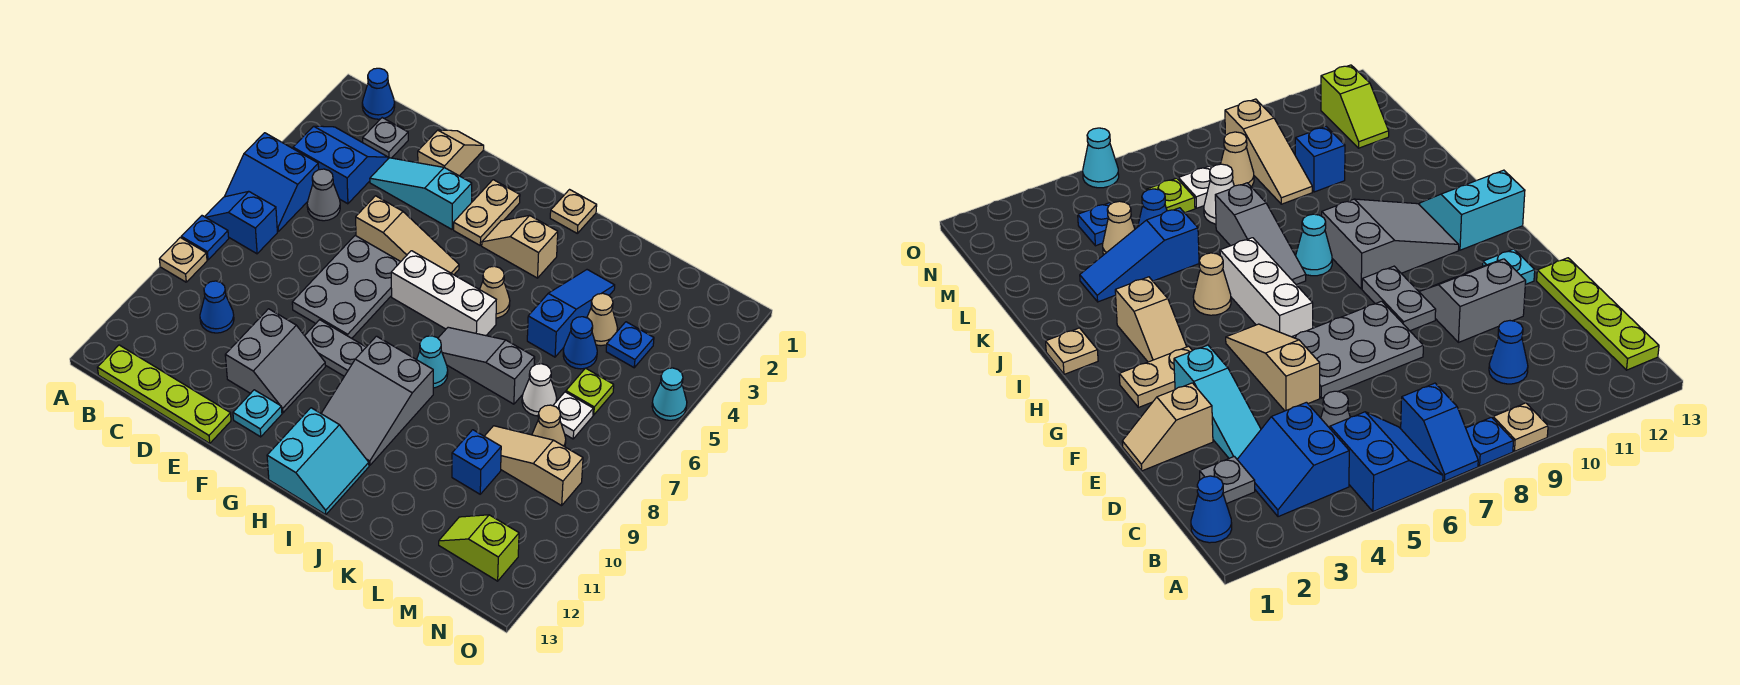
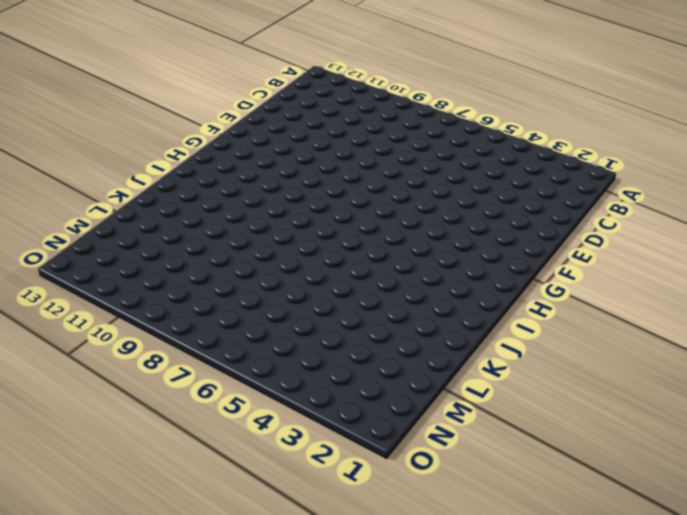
none -> blue 2x2 slope [225,133,319,231]
none -> blue 1x2 slope [205,192,277,254]
none -> blue 1x1 plate [181,216,229,260]
none -> tan 1x1 plate [159,238,207,282]

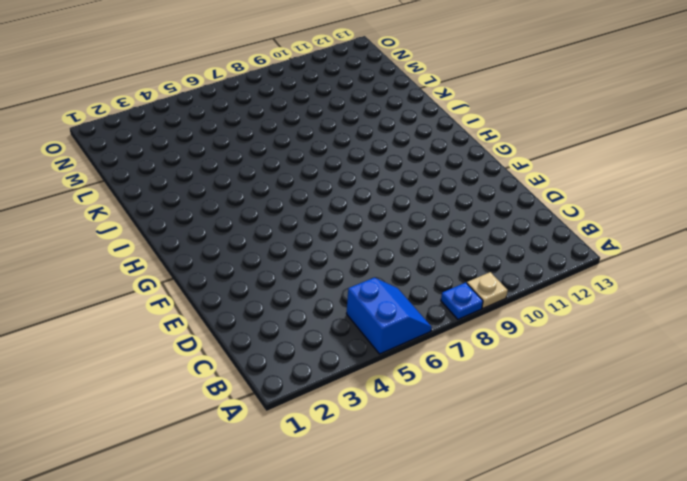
none -> blue 1x2 slope [205,192,277,254]
none -> blue 1x1 cone [362,68,395,119]
none -> blue 2x2 slope [293,126,388,204]
none -> lime 1x4 plate [97,345,231,443]

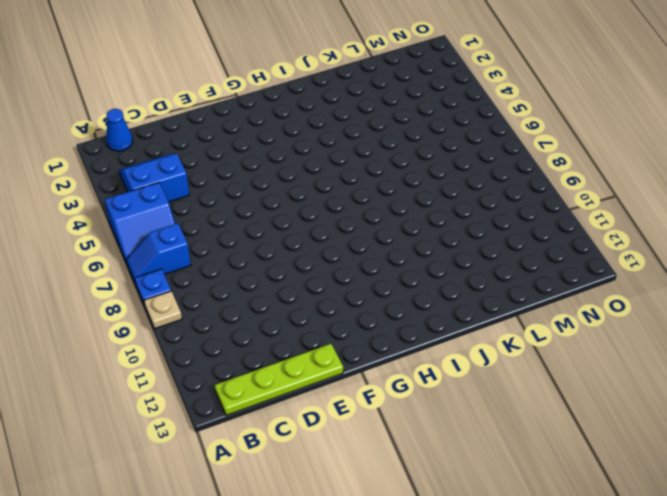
none -> grey 1x1 plate [363,118,408,159]
none -> grey 1x1 cone [307,169,340,221]
none -> blue 1x1 cone [200,281,234,333]
none -> cyan 1x3 slope [370,158,472,229]

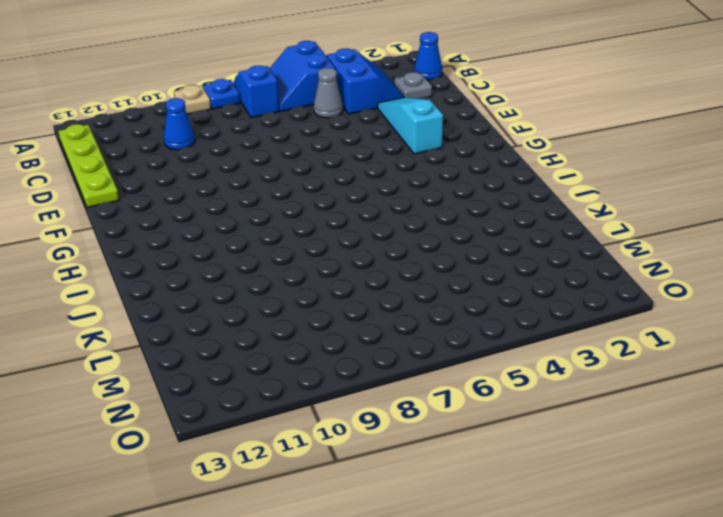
none -> tan 1x2 slope [418,130,484,176]
none -> tan 1x3 slope [356,196,459,275]
none -> grey 2x3 plate [292,236,400,338]
none -> grey 2x2 slope [225,309,325,413]

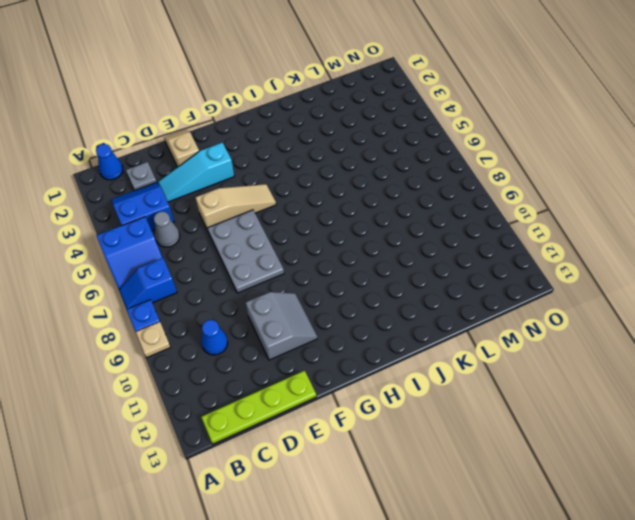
none -> grey 1x2 plate [305,320,366,376]
none -> cyan 1x1 plate [233,390,282,437]
none -> tan 1x2 plate [454,180,520,245]
none -> white 1x3 brick [391,251,496,336]

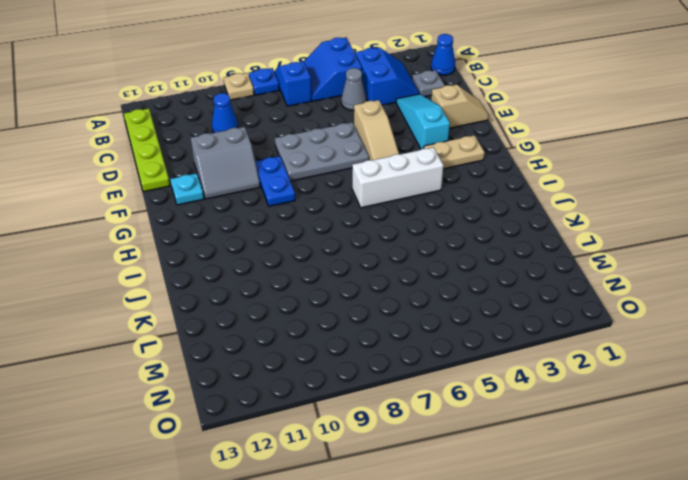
blue 1x2 plate [255,156,295,206] -> grey 1x2 plate [305,320,366,376]
white 1x3 brick [352,147,444,208] -> white 1x3 brick turned to [391,251,496,336]
none -> tan 1x2 slope [482,216,558,278]
none -> grey 2x3 slope [321,336,433,465]
none -> cyan 2x2 slope [267,408,369,515]
none -> tan 1x1 plate [550,190,597,233]

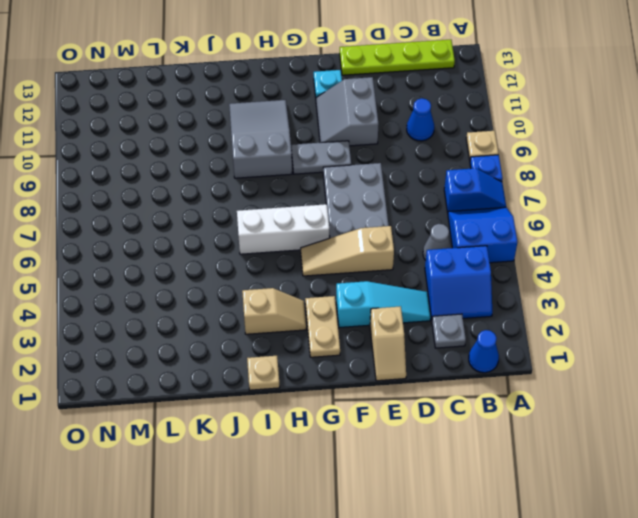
none -> cyan 2x2 slope [267,408,369,515]
none -> tan 1x1 cone [480,266,510,318]
none -> grey 1x3 slope [438,327,535,404]
none -> cyan 1x1 cone [417,336,448,388]

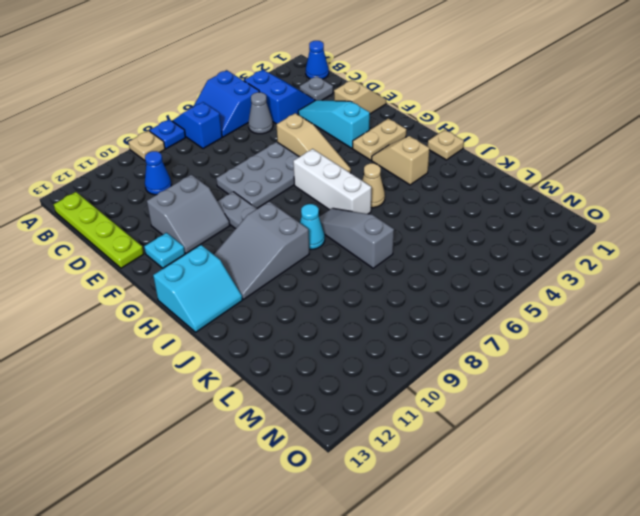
none -> blue 1x3 slope [527,270,615,357]
none -> tan 1x1 cone [587,293,617,346]
none -> blue 1x1 cone [563,317,597,369]
none -> white 1x1 cone [522,364,557,416]

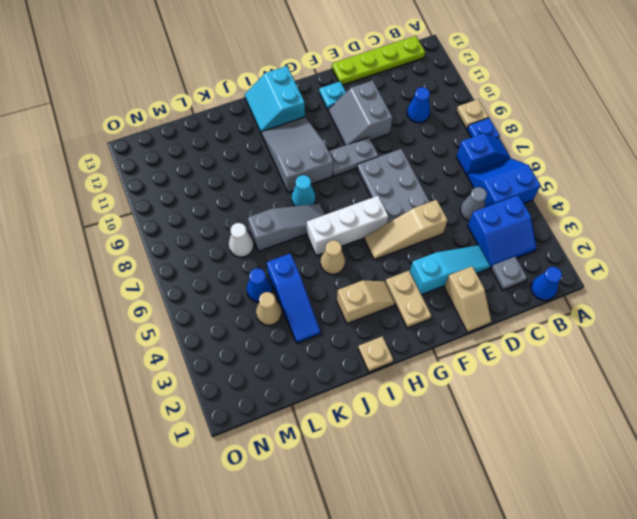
none -> tan 1x3 slope [484,426,583,506]
none -> blue 1x1 brick [452,430,501,494]
none -> blue 1x1 plate [606,322,654,368]
none -> lime 1x1 plate [566,368,614,415]

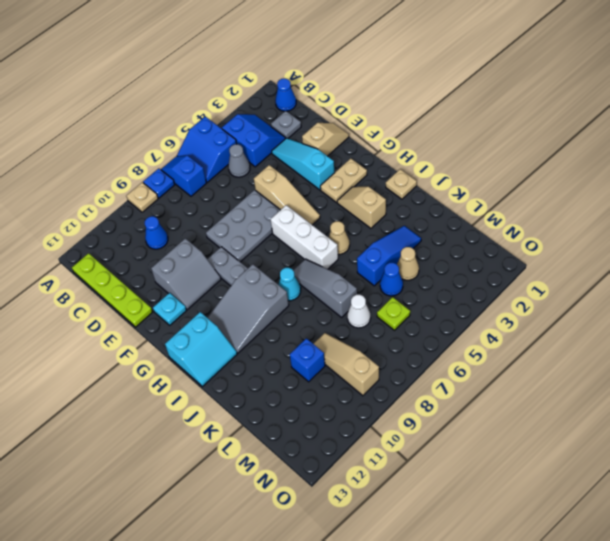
none -> blue 1x1 plate [606,322,654,368]
none -> white 1x1 plate [553,392,593,439]
none -> tan 1x1 cone [532,405,566,447]
none -> lime 1x2 slope [439,515,519,581]

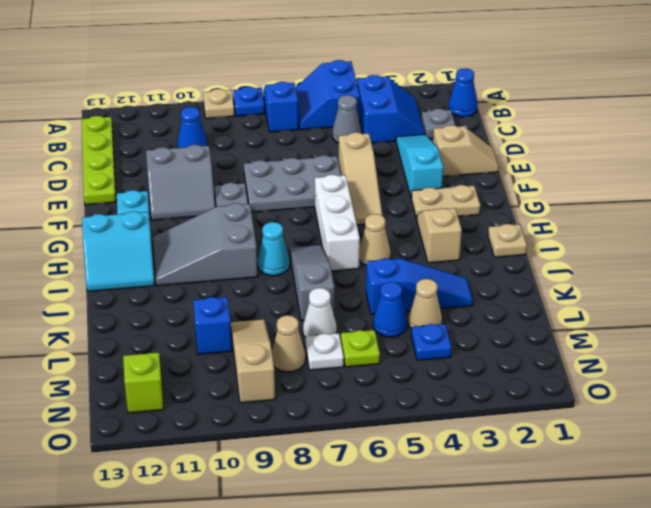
none -> cyan 1x1 cone [652,368,687,420]

